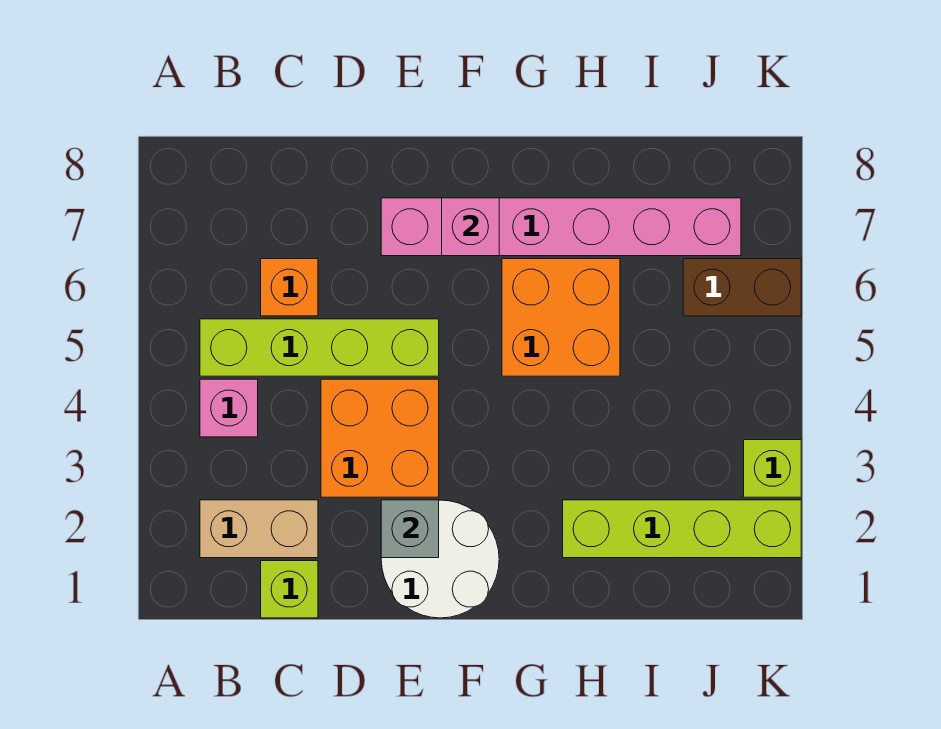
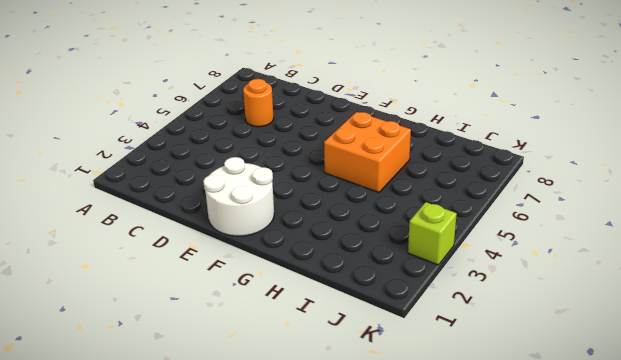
orange 1x1 round brick [243,79,274,127] -> orange 1x1 brick [261,259,318,316]
none -> tan 1x2 brick [200,500,318,558]
none -> pink 1x1 brick [200,379,258,437]
none -> lime 1x4 brick [200,319,439,376]

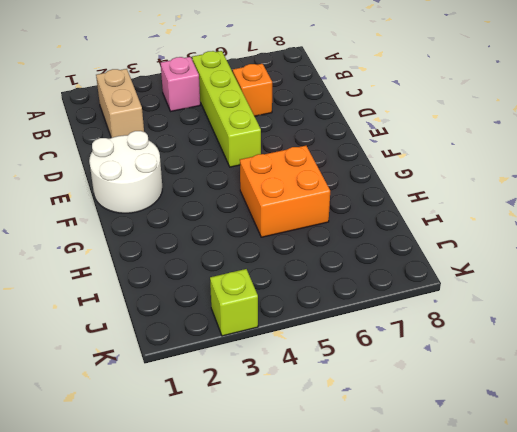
none -> lime 1x1 brick [261,561,318,618]
none -> orange 2x2 brick [321,379,439,497]
none -> pink 1x6 brick [381,198,741,256]

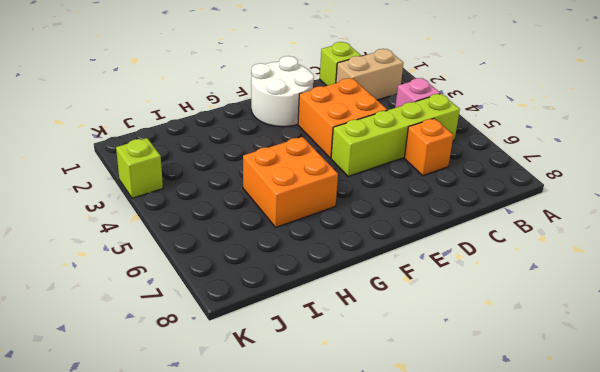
none -> pink 1x6 brick [381,198,741,256]
none -> lime 1x4 brick [563,500,801,558]
none -> brown 1x2 brick [683,259,801,316]

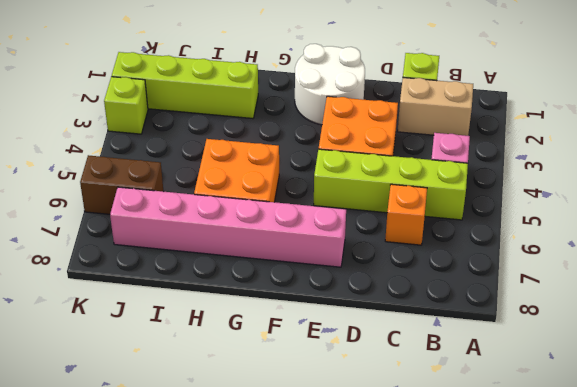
none -> grey 1x1 brick [381,500,439,558]
none -> pink 1x1 brick [442,198,499,256]

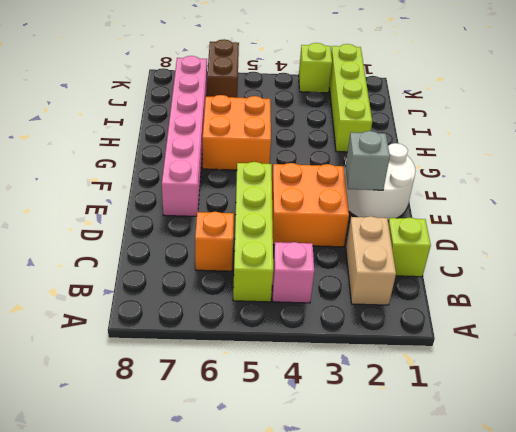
none -> pink 1x1 brick [442,198,499,256]

